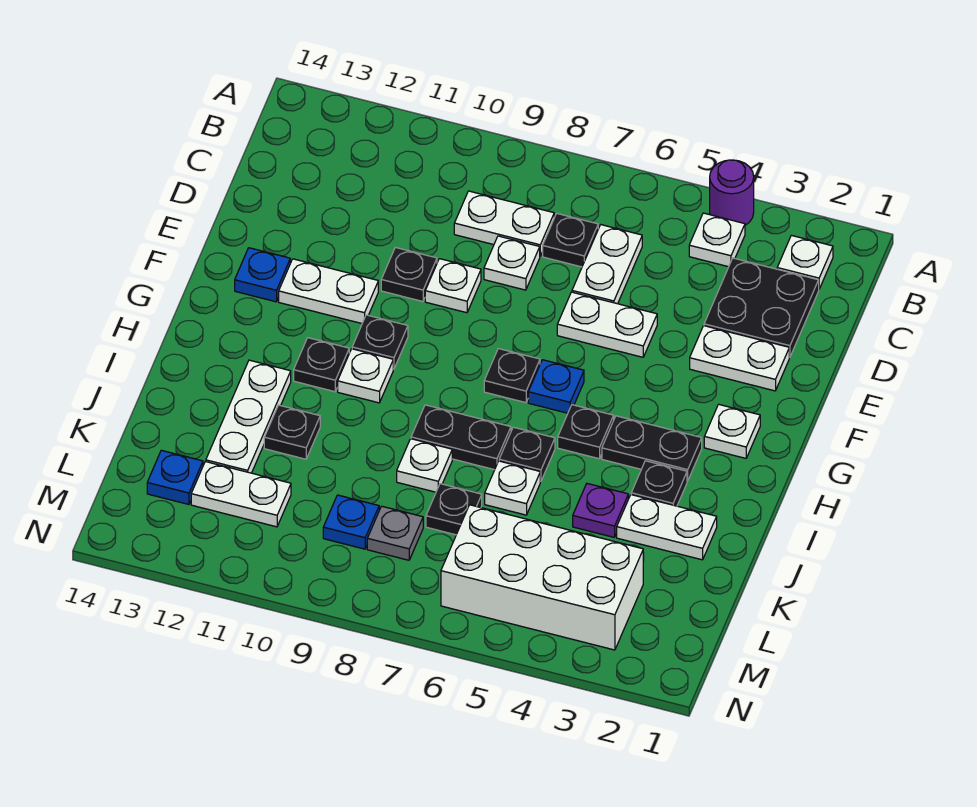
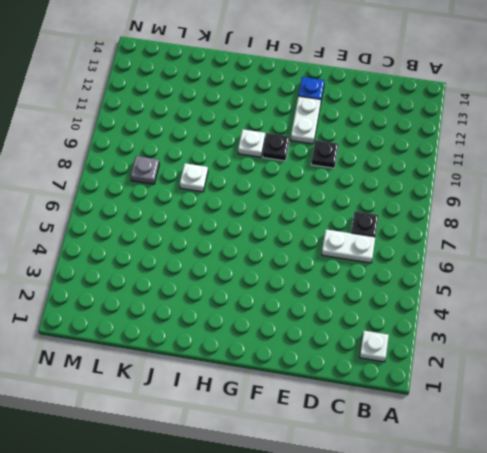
none -> purple 1x1 round brick [710,160,754,225]
none -> white 1x1 plate [689,213,745,267]
none -> black 2x2 plate [704,258,819,357]
none -> white 1x2 plate [454,191,554,256]

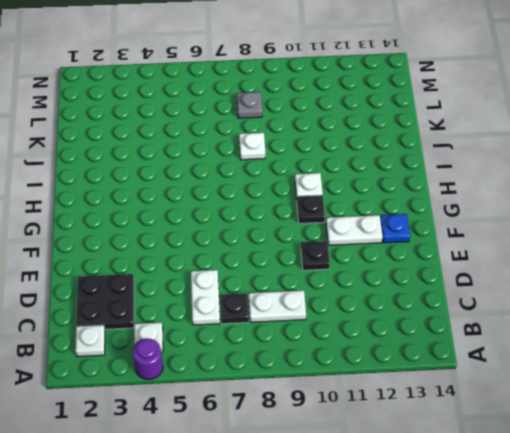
none -> white 1x1 plate [484,236,540,290]
none -> white 1x2 plate [690,326,789,391]
none -> white 1x2 plate [557,292,657,357]
none -> white 1x1 plate [425,259,481,313]

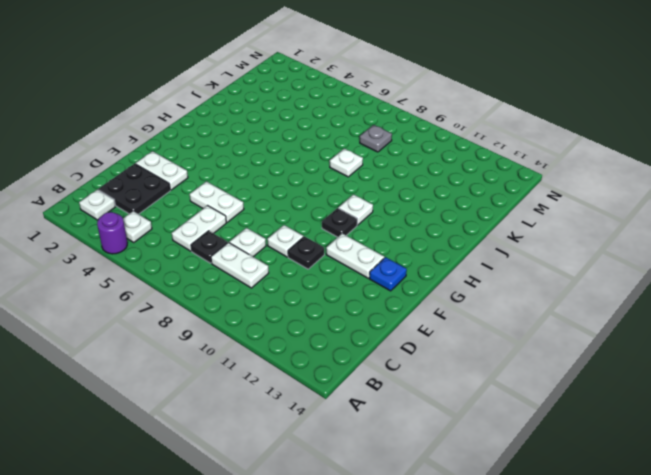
none -> white 1x1 plate [704,404,760,458]
none -> blue 1x1 plate [528,360,584,413]
none -> black 1x1 plate [484,349,540,403]
none -> black 1x2 plate [602,416,702,481]

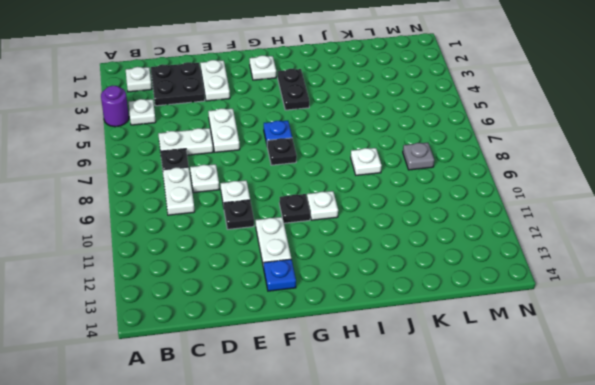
none -> black 1x1 plate [558,405,614,459]
none -> black 1x1 plate [294,338,349,392]
none -> black 1x1 plate [631,461,687,506]
none -> black 1x1 plate [499,427,555,481]

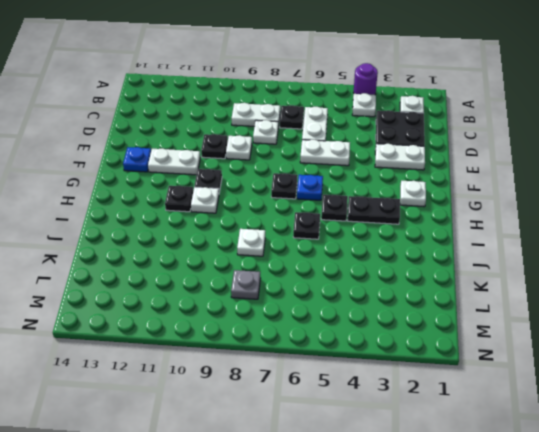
none -> black 1x1 plate [631,461,687,506]
none -> black 1x2 plate [411,405,511,470]
none -> white 1x3 plate [206,360,291,473]
none -> white 1x2 plate [617,495,717,560]

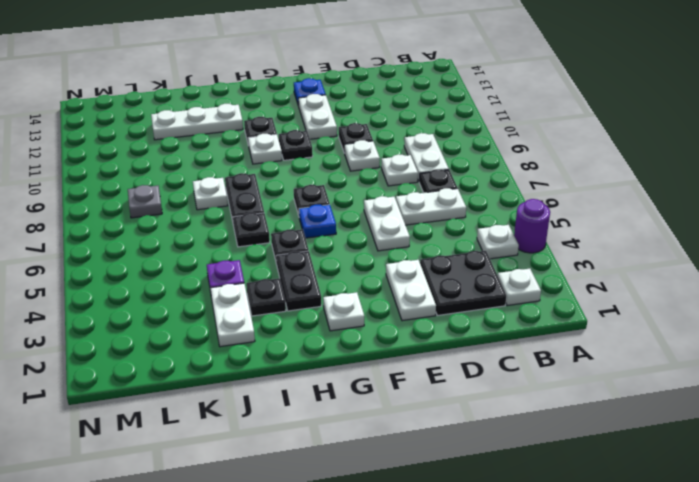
none -> white 1x1 plate [485,461,540,515]
none -> black 1x1 plate [264,405,320,459]
none -> black 1x1 plate [426,484,482,535]
none -> white 2x4 brick [441,505,643,650]

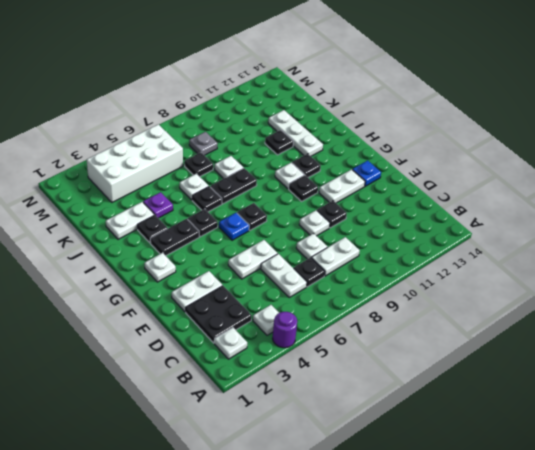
none -> blue 1x1 plate [323,495,379,549]
none -> white 1x2 plate [191,462,291,527]
none -> blue 1x1 plate [147,450,203,504]

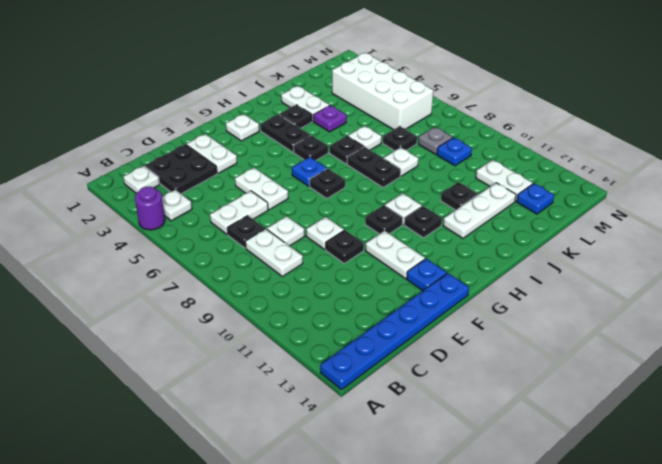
blue 1x6 plate [320,273,469,390] -> none

